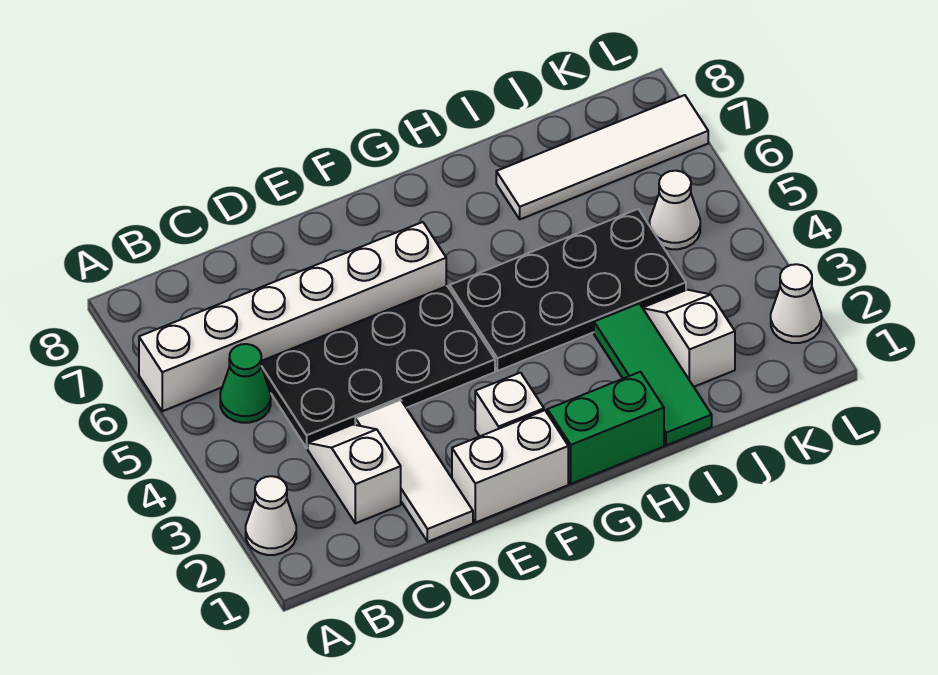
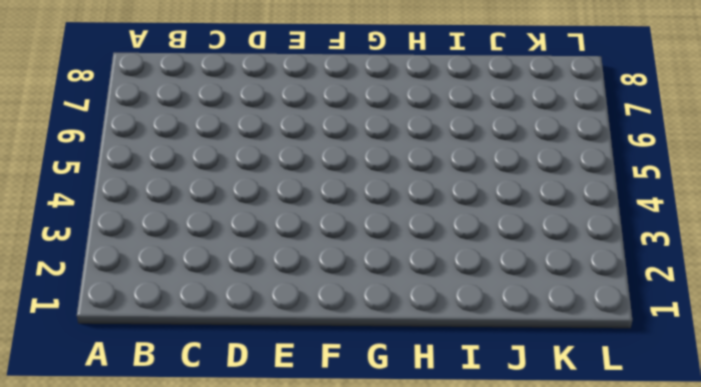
none -> white 1x1 cone [246,476,296,555]
none -> white 1x6 brick [139,222,446,411]
none -> green 1x1 cone [220,344,271,423]

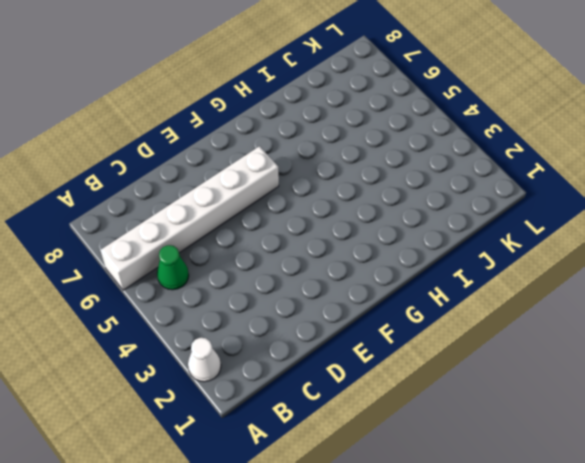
none -> white 1x2 slope [308,425,401,523]
none -> black 2x4 plate [261,286,495,448]
none -> white 1x3 tile [355,400,473,542]

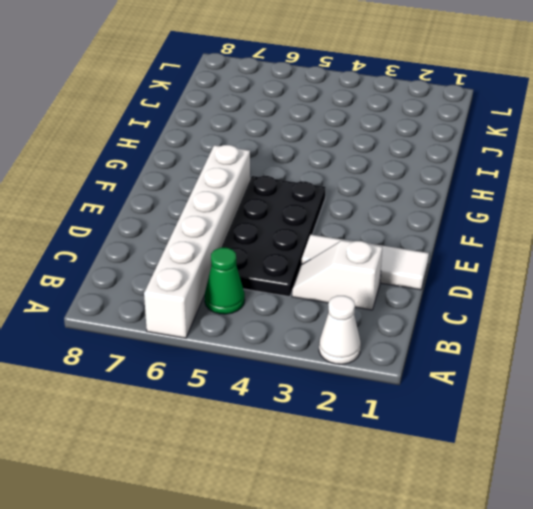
none -> white 1x2 brick [452,410,568,522]
none -> white 1x1 brick [475,373,544,436]
none -> green 1x2 brick [547,372,664,484]

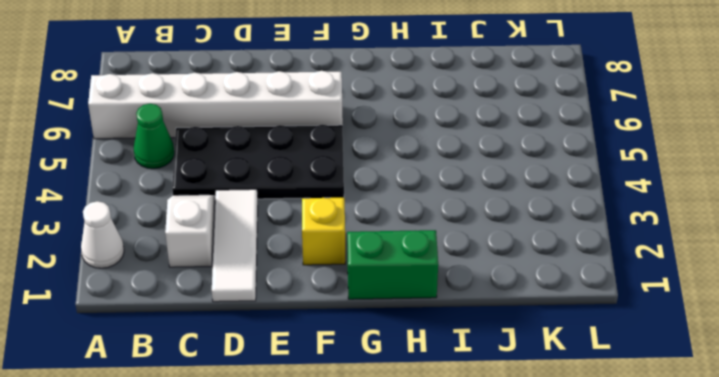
yellow 1x1 brick [302,198,345,265] -> white 1x1 brick [475,373,544,436]
none -> white 1x2 brick [452,410,568,522]
none -> black 2x4 plate [450,209,686,371]
none -> green 1x3 tile [594,304,712,446]

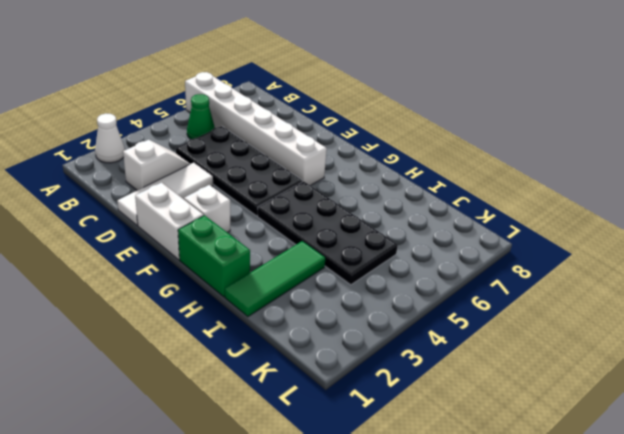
none -> white 1x4 tile [496,95,708,219]
none -> white 1x2 slope [643,290,735,387]
none -> white 1x1 cone [650,171,700,249]

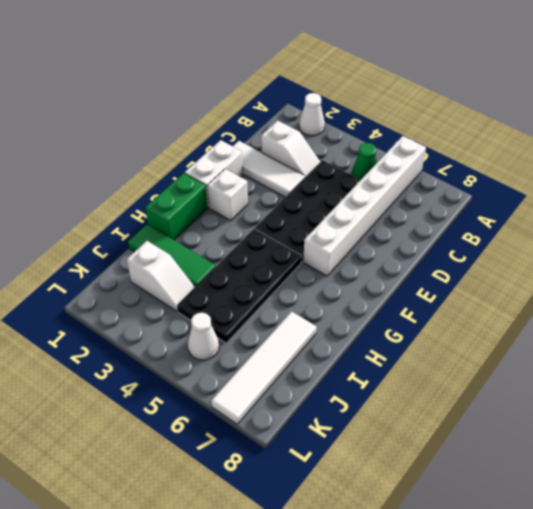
none -> white 1x1 cone [771,264,821,343]

